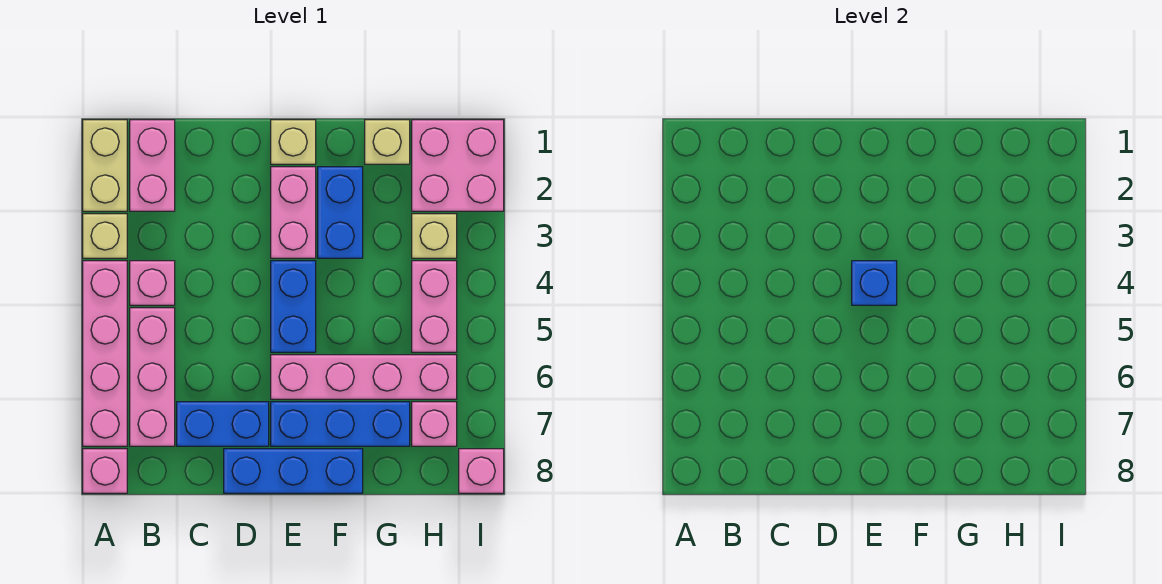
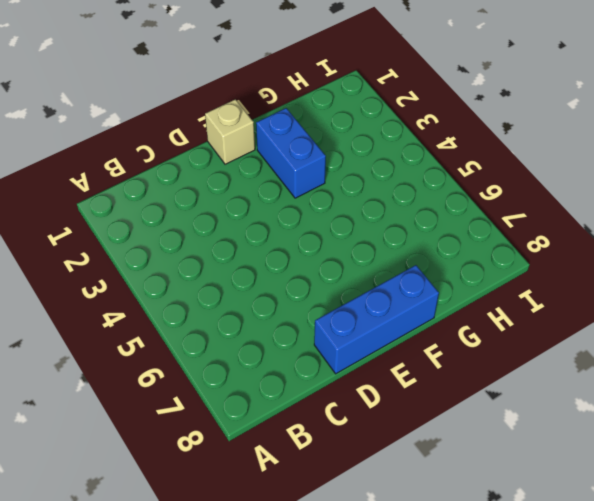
none -> tan 1x2 brick [83,120,127,211]
none -> tan 1x1 brick [83,214,127,258]
none -> pink 1x4 brick [83,261,127,446]

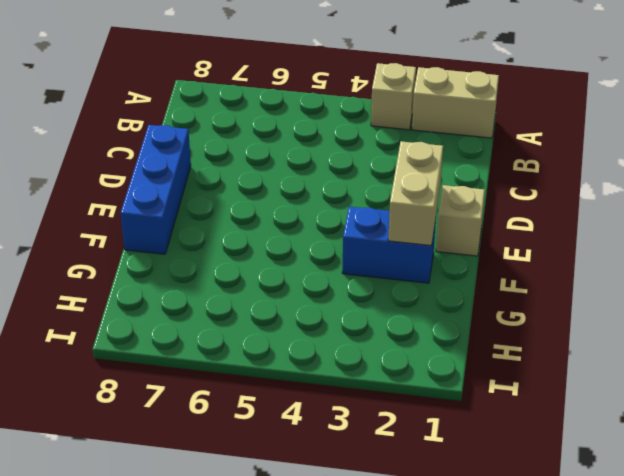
tan 1x2 brick [388,141,443,246] -> none
none -> pink 1x4 brick [83,261,127,446]
none -> pink 1x1 brick [83,449,127,493]
none -> pink 1x2 brick [130,120,175,211]

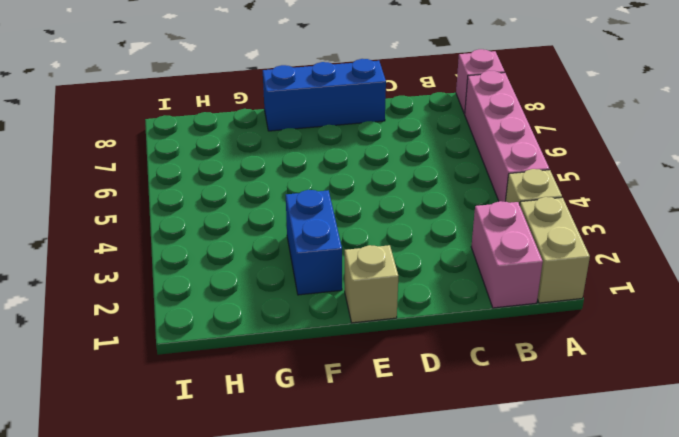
none -> pink 1x1 brick [130,261,175,305]
none -> pink 1x3 brick [130,308,175,446]
none -> blue 1x2 brick [177,402,269,446]

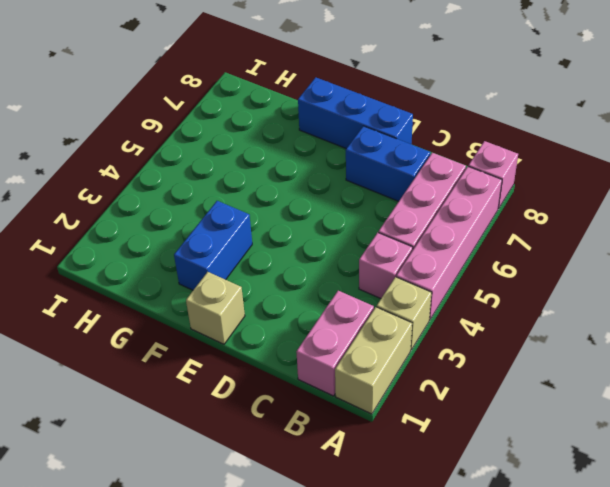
none -> pink 1x2 brick [271,167,316,258]
none -> blue 1x2 brick [271,261,316,352]
none -> pink 1x4 brick [271,355,457,399]

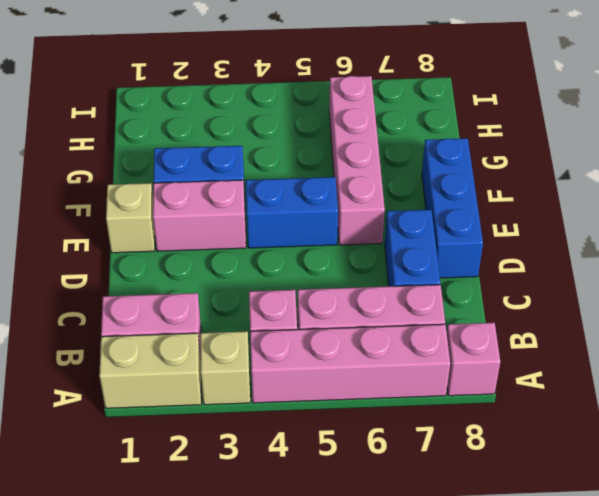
none -> blue 1x3 brick [271,402,410,446]
none -> tan 1x1 brick [365,120,410,164]
none -> pink 2x2 brick [412,120,504,211]

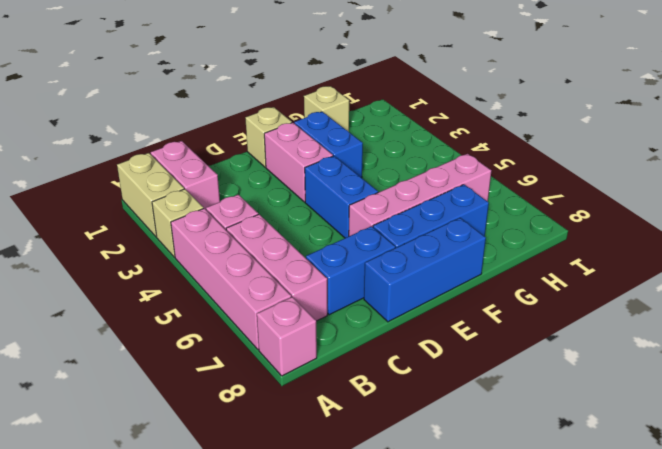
none -> pink 2x2 brick [412,120,504,211]
none -> tan 1x1 brick [412,214,457,258]
none -> pink 1x2 brick [412,261,457,352]

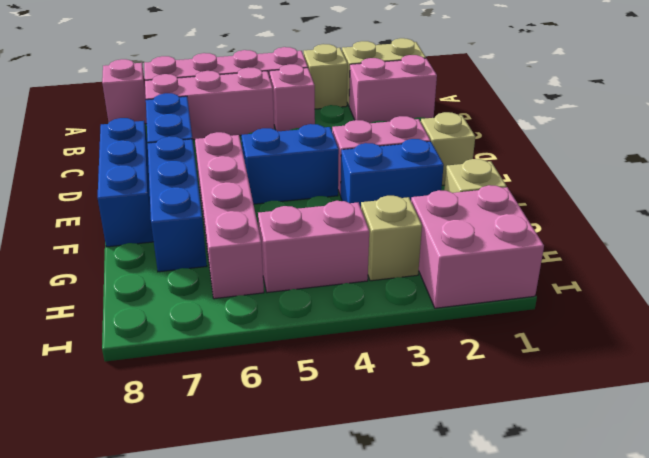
none -> pink 1x1 brick [412,402,457,446]
none -> pink 1x1 brick [459,449,504,493]
none -> blue 1x1 brick [852,261,897,305]

